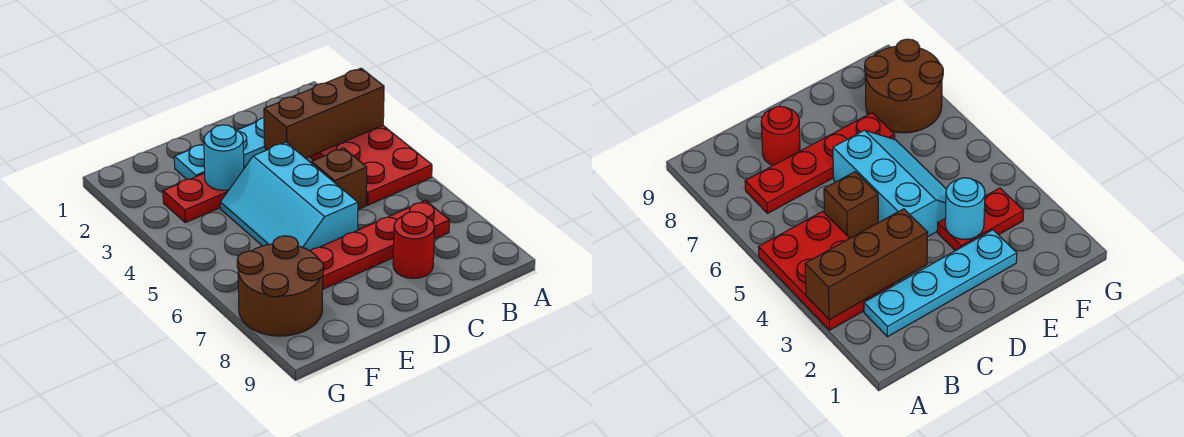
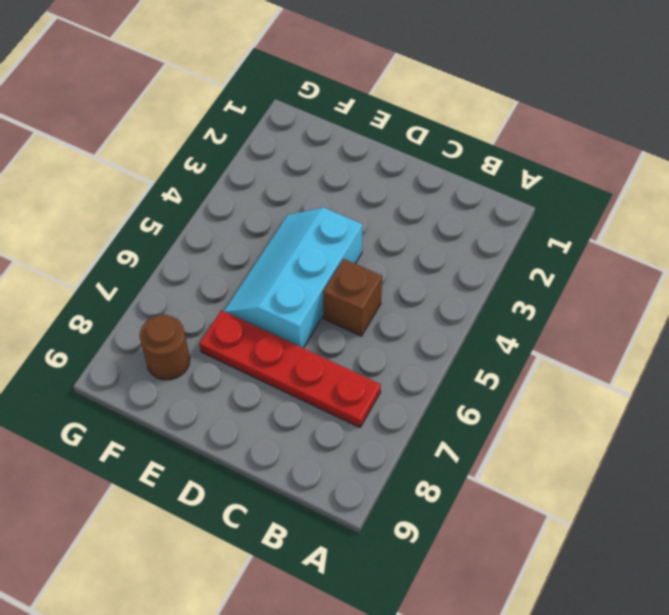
brown 1x1 round brick [140,315,190,380] -> brown 2x2 round brick [237,236,324,336]
none -> red 2x3 plate [310,126,432,205]
none -> cyan 1x4 plate [174,118,267,179]

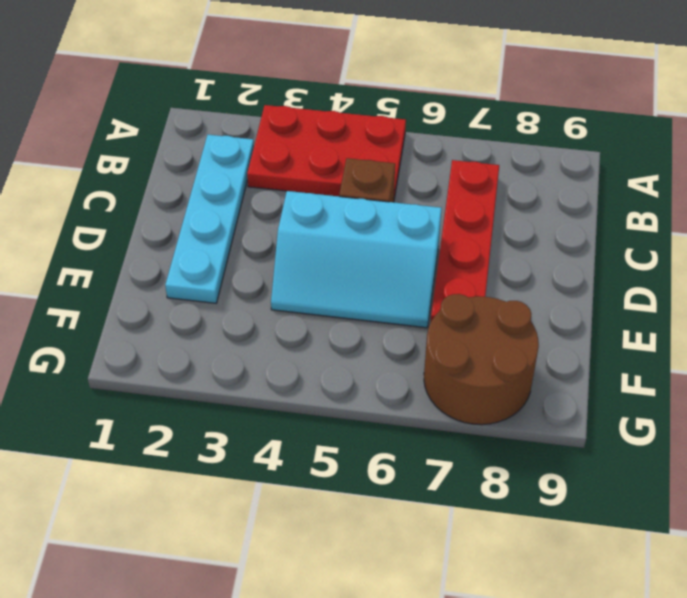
none -> red 1x1 round brick [393,212,435,279]
none -> red 1x2 plate [163,173,229,223]

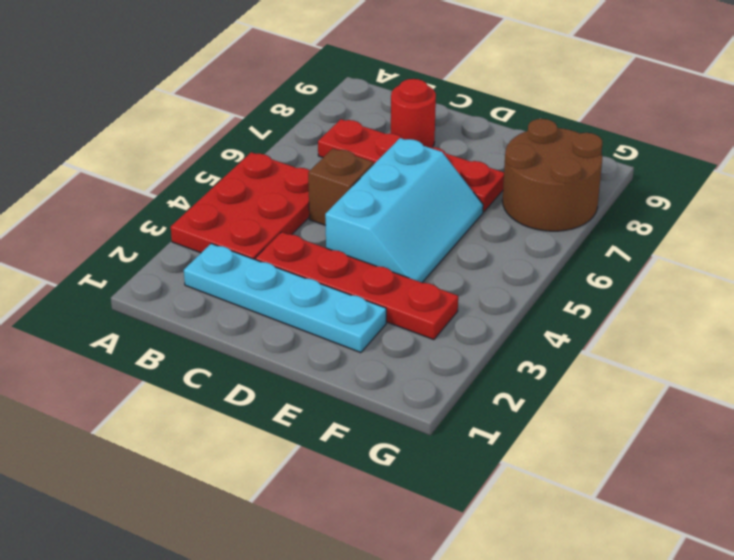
red 1x4 plate [255,232,458,340] -> red 1x2 plate [163,173,229,223]
none -> brown 1x3 brick [264,68,384,158]
none -> cyan 1x1 round brick [204,125,244,190]

